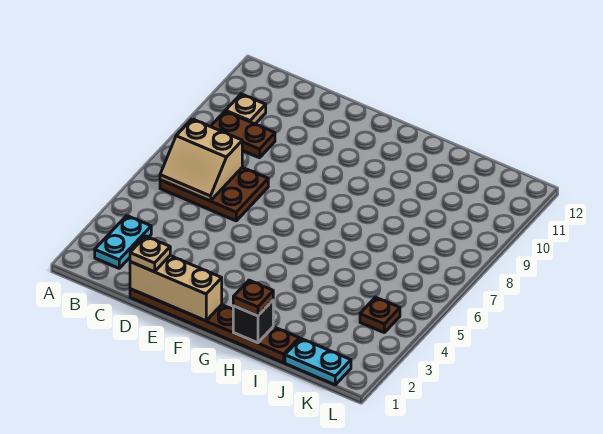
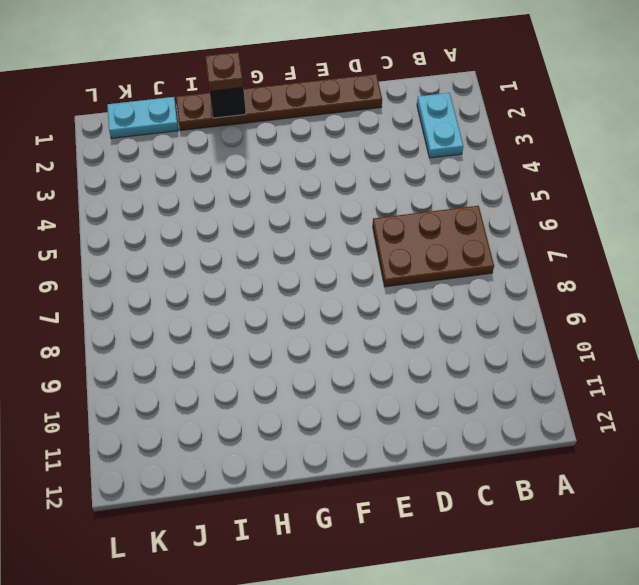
none -> brown 1x2 plate [210,111,275,158]
none -> tan 1x1 plate [226,94,266,124]
none -> brown 1x1 plate [360,297,400,332]

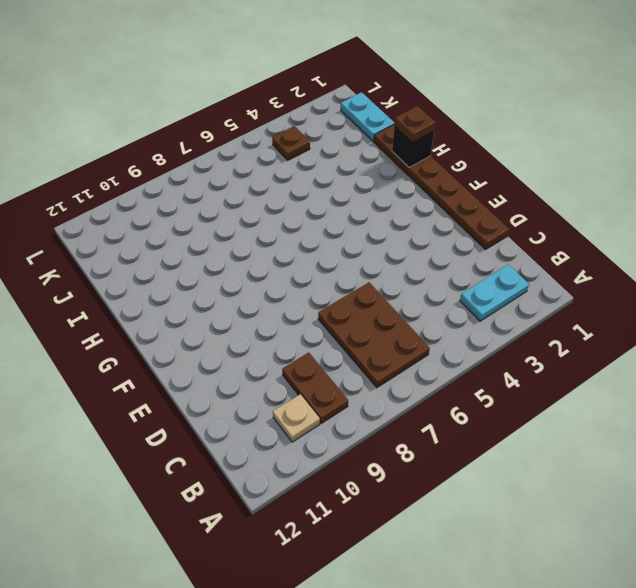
none -> tan 2x2 slope [160,119,242,201]
none -> tan 1x3 brick [130,256,222,321]
none -> tan 1x1 plate [130,236,170,272]

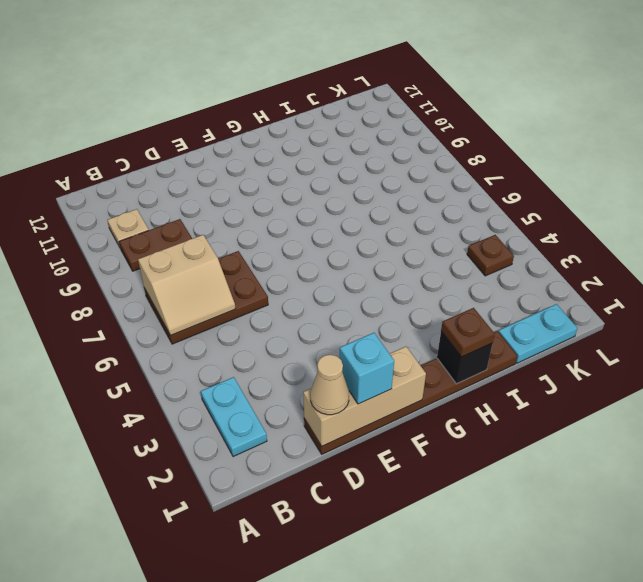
tan 1x1 cone [310,355,349,415] -> tan 1x1 plate [130,236,170,272]
cyan 1x1 brick [340,333,394,404] -> none

